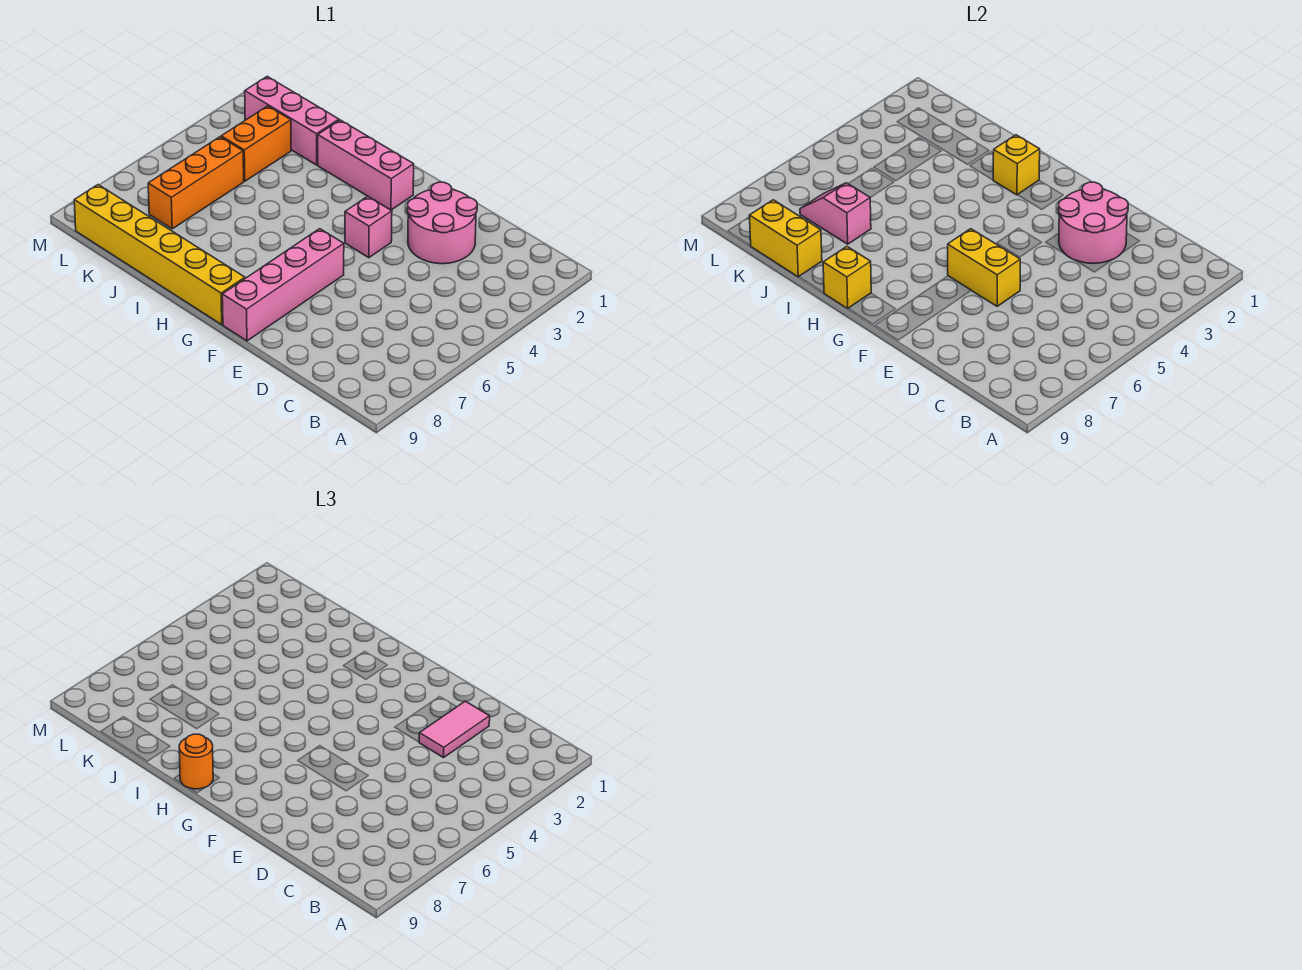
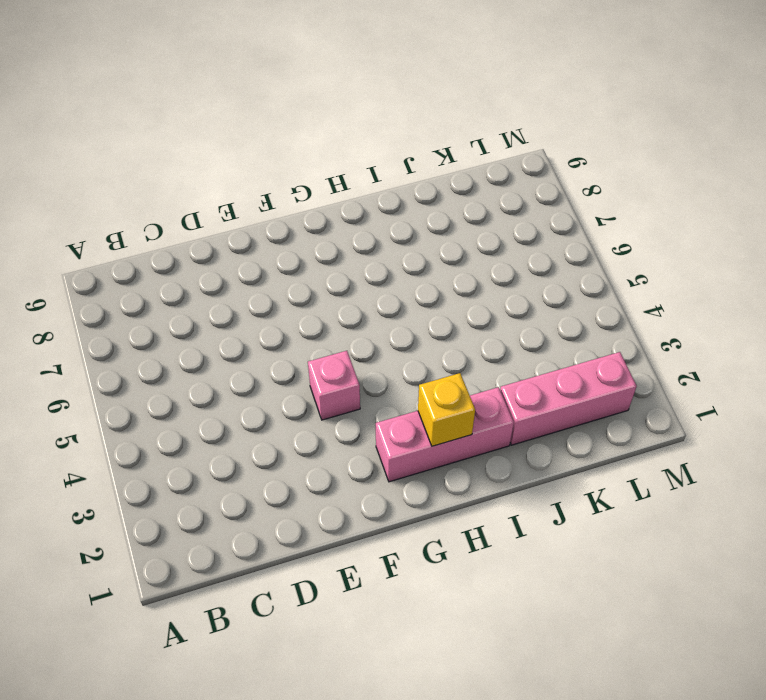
none -> pink 2x2 round brick [407,182,477,264]
none -> pink 1x4 brick [222,229,344,341]
none -> yellow 1x6 brick [74,185,245,325]

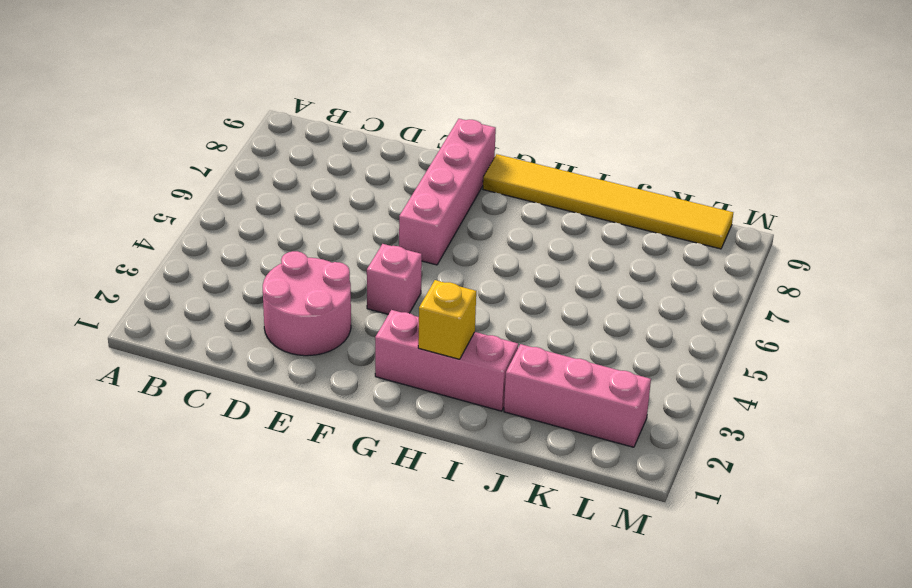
yellow 1x6 tile [483,154,733,249] -> yellow 1x6 brick [74,185,245,325]
none -> orange 1x2 brick [221,106,291,181]
none -> orange 1x3 brick [148,137,244,229]
none -> pink 2x2 round brick [1058,182,1128,263]

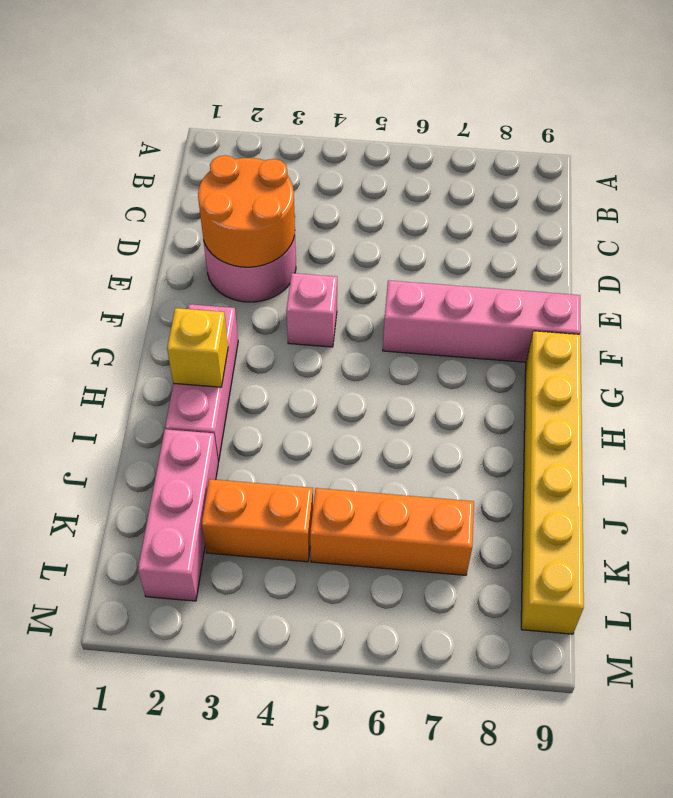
orange 2x2 round brick [198,155,295,267] -> pink 2x2 round brick [1058,182,1128,263]
none -> yellow 1x2 brick [948,229,1020,306]
none -> yellow 1x1 brick [823,247,871,308]
none -> pink 1x2 slope [800,183,871,244]

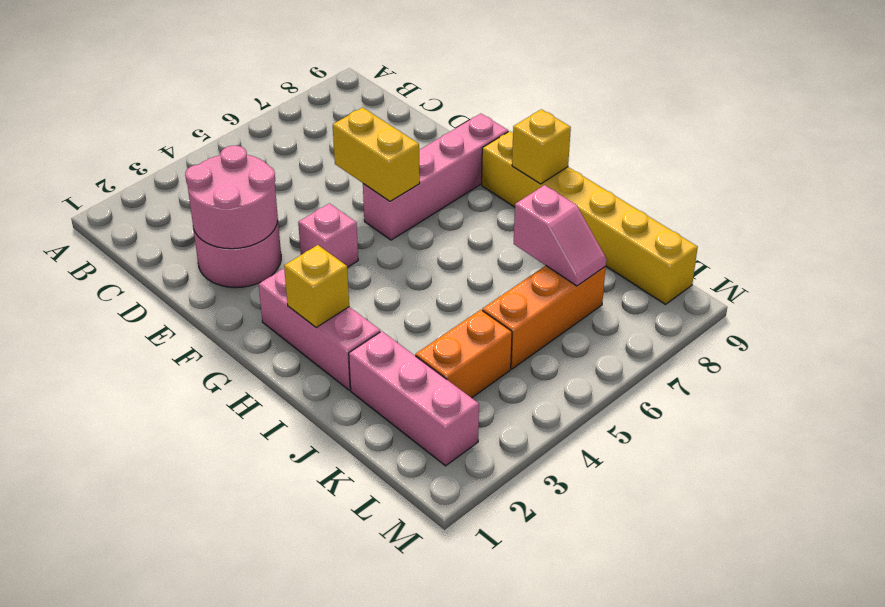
none -> yellow 1x2 brick [749,200,822,277]
none -> pink 1x2 tile [419,701,490,758]
none -> orange 1x1 round brick [179,734,213,789]

